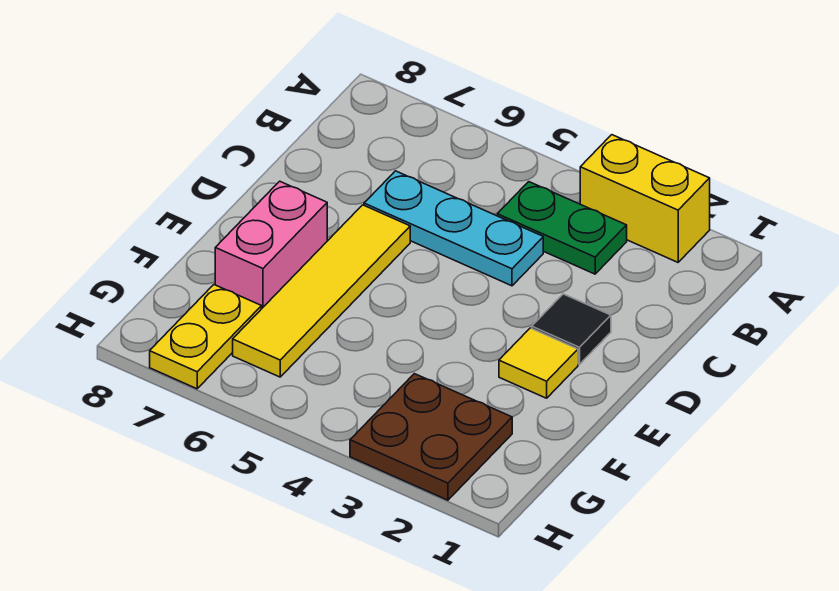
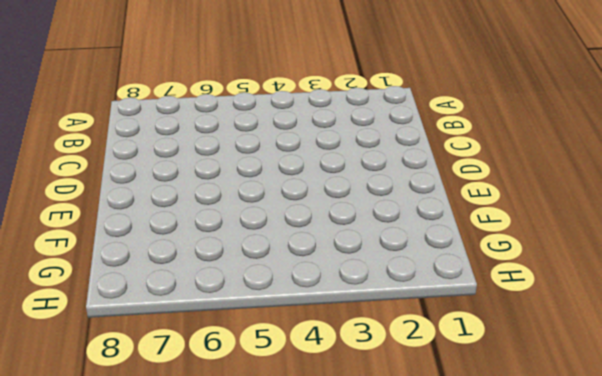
none -> yellow 1x2 brick [580,135,710,262]
none -> green 1x2 plate [497,182,627,274]

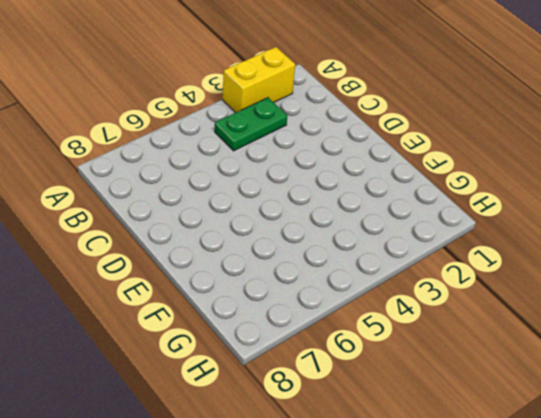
none -> cyan 1x3 plate [364,171,543,286]
none -> black 1x1 tile [532,294,611,364]

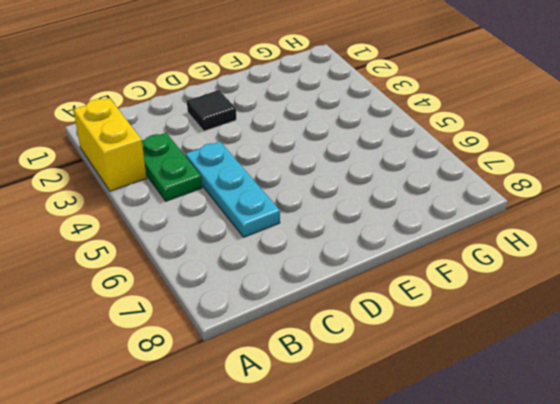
none -> yellow 1x4 tile [233,205,410,377]
none -> yellow 1x1 tile [499,328,578,398]

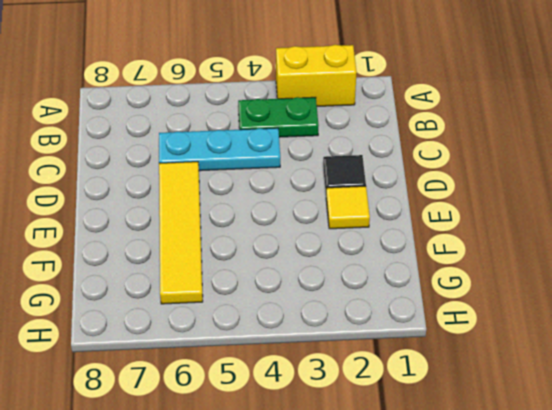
none -> pink 1x2 brick [215,181,327,309]
none -> brown 2x2 plate [350,374,512,500]

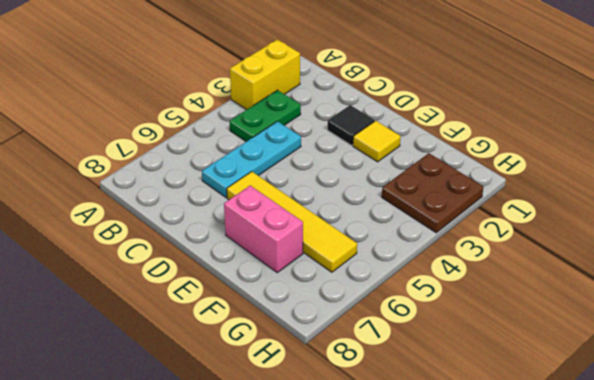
none -> yellow 1x2 plate [150,285,261,389]

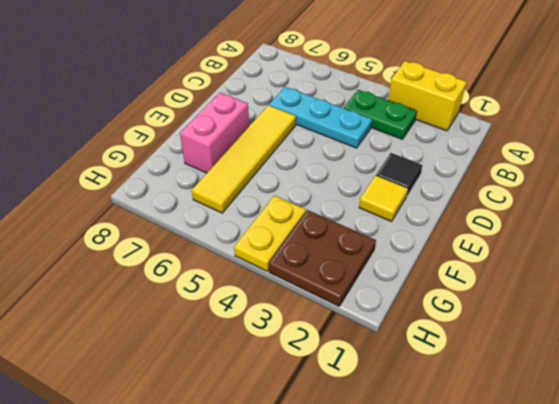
yellow 1x2 plate [234,196,306,271] -> yellow 1x2 plate moved to [150,285,261,389]

